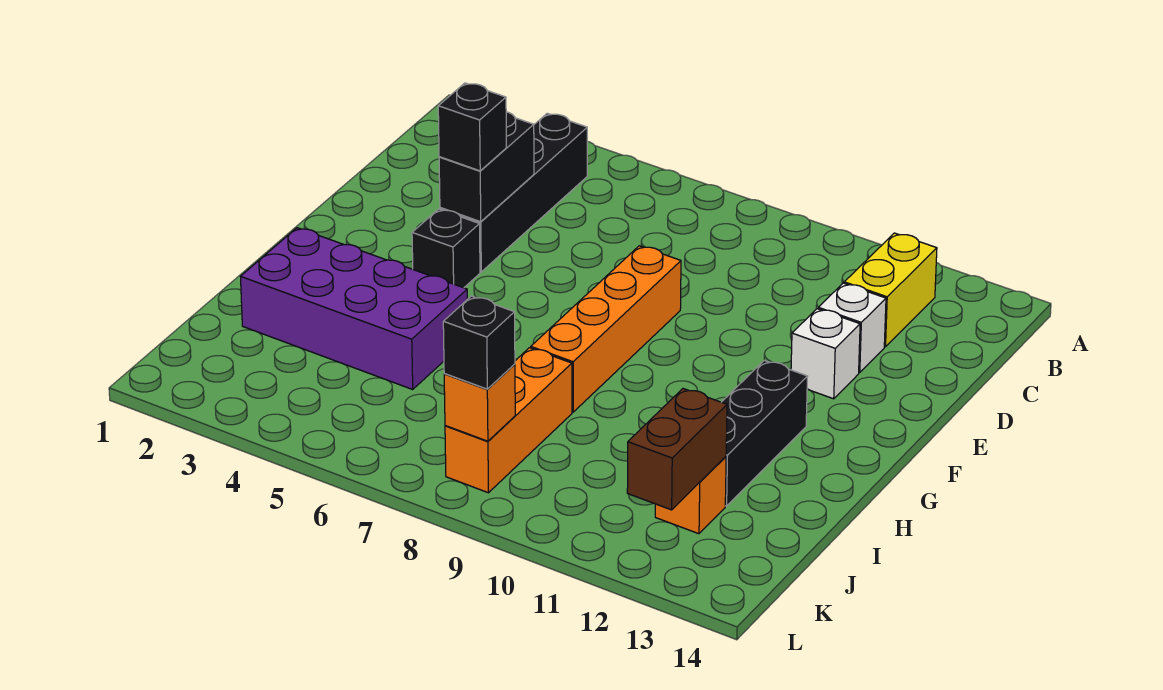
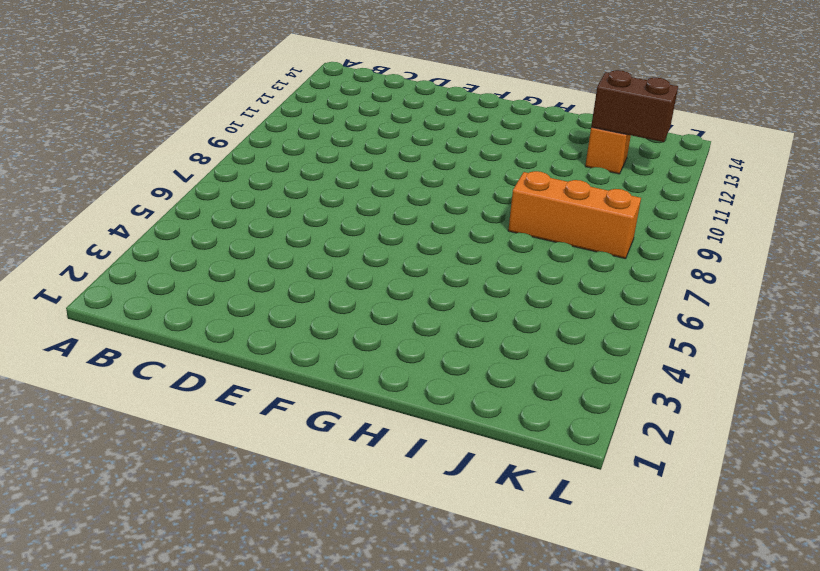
none -> black 1x4 brick [440,113,587,272]
none -> yellow 1x2 brick [844,233,937,347]
none -> white 1x1 brick [818,283,886,373]

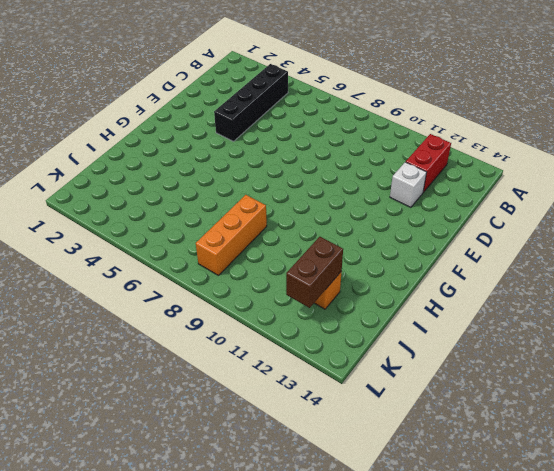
red 1x2 brick [406,134,451,192] -> yellow 1x2 brick [844,233,937,347]
none -> orange 1x4 brick [531,246,681,412]
none -> white 1x1 brick [791,309,860,399]
none -> black 1x1 brick [412,209,480,288]

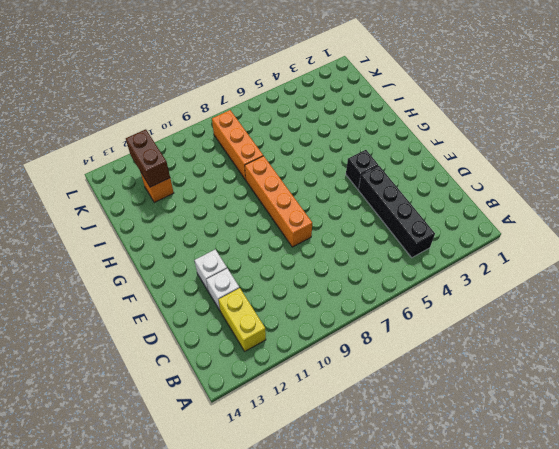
none -> black 1x3 brick [722,361,808,506]
none -> purple 2x4 brick [241,228,467,389]
none -> black 1x2 brick [439,112,534,222]

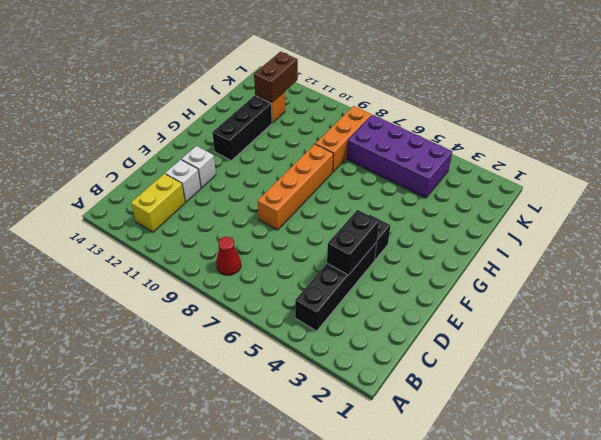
red 1x1 cone [216,237,241,275] -> none
purple 2x4 brick [347,115,452,198] -> purple 2x4 brick moved to [241,228,467,389]
none -> orange 1x1 brick [444,364,515,441]
none -> black 1x1 brick [438,83,506,171]
none -> black 1x1 brick [443,296,515,389]

